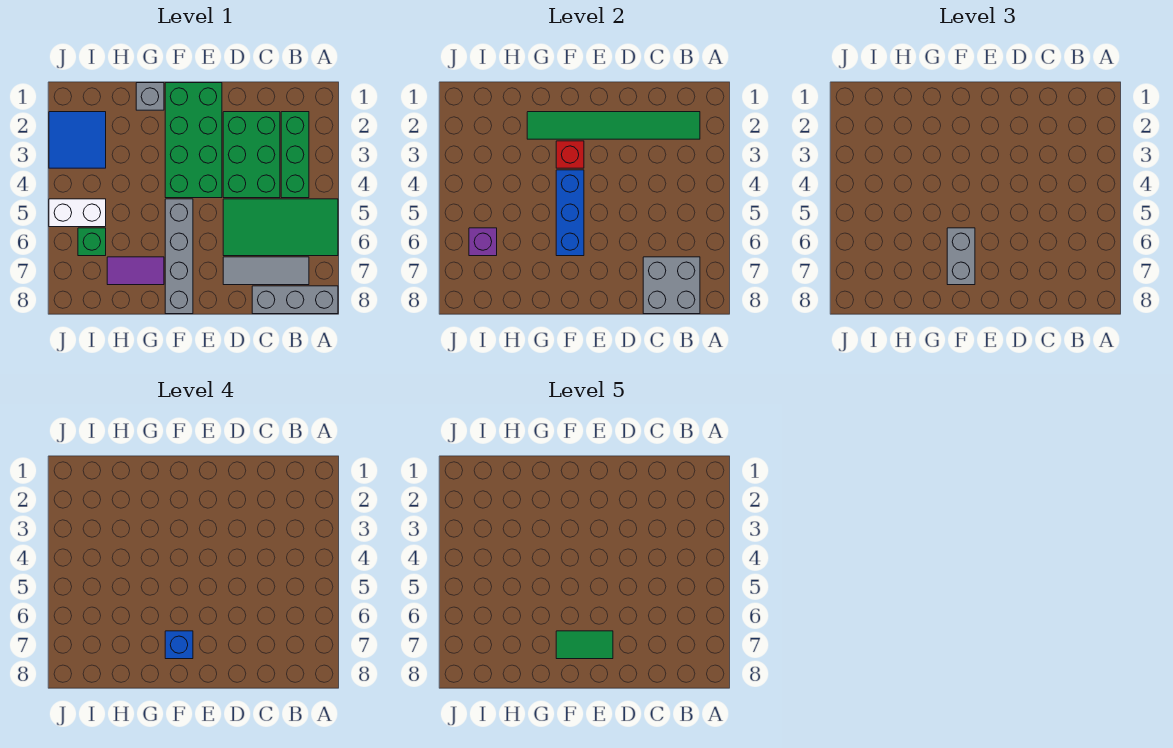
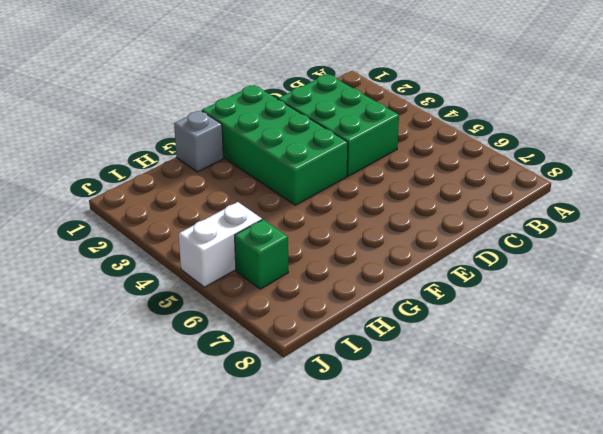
none -> green 2x4 tile [223,199,338,256]
none -> grey 1x3 brick [252,286,338,314]
none -> green 1x3 brick [281,112,309,198]

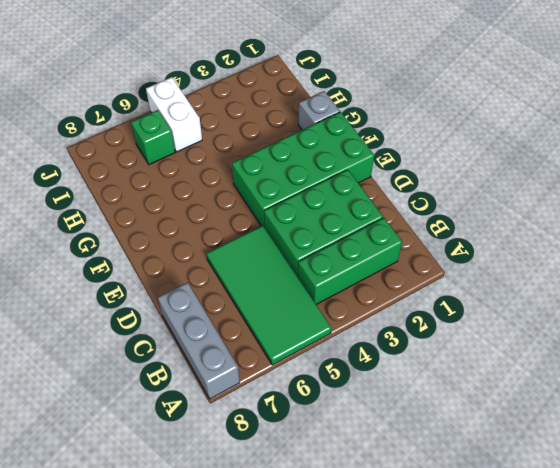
none -> grey 1x3 tile [223,257,309,285]
none -> grey 1x4 brick [165,199,193,314]
none -> purple 1x2 tile [107,257,164,285]

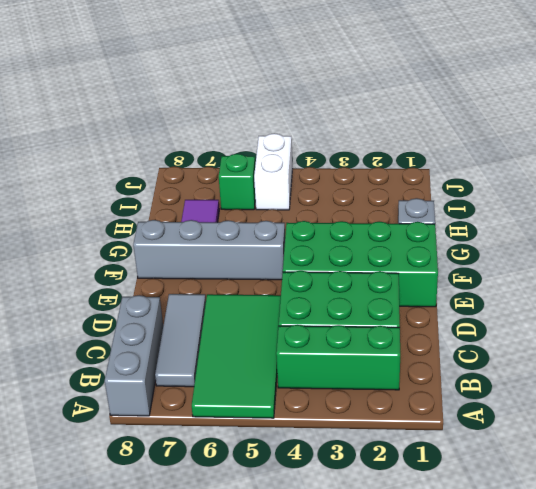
none -> blue 2x2 tile [49,112,106,168]
none -> green 1x6 tile [527,112,700,139]
none -> grey 2x2 brick [643,257,700,314]

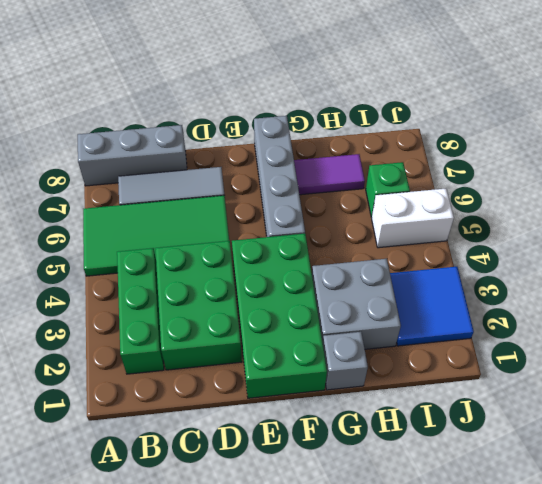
grey 2x2 brick [312,259,401,349] -> grey 2x2 brick moved to [643,257,700,314]
none -> green 1x6 tile [527,112,700,139]
none -> red 1x1 brick [556,141,584,168]
none -> blue 1x3 brick [556,170,584,256]

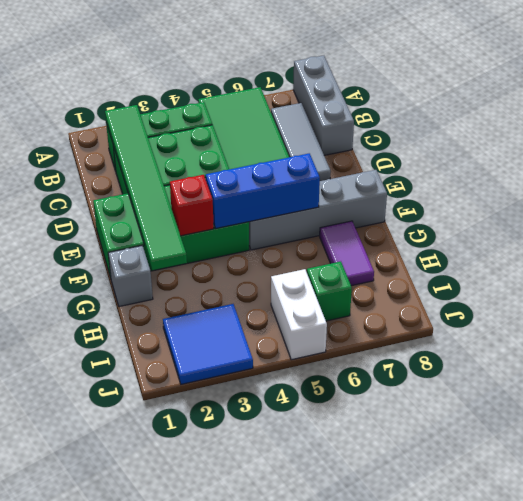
none -> grey 2x2 brick [643,257,700,314]
none -> purple 1x1 brick [469,228,497,256]
none -> grey 1x2 brick [947,228,975,285]

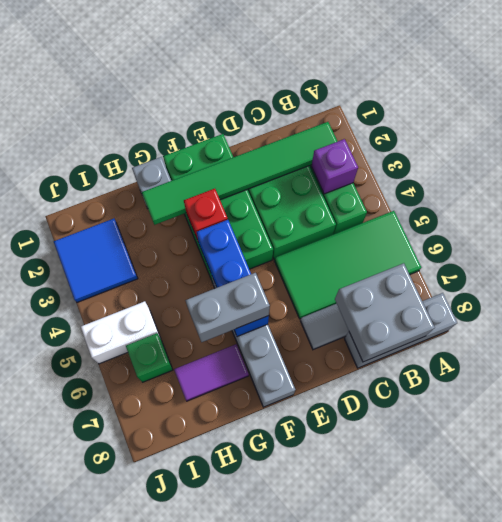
purple 1x1 brick [311,139,358,194] -> purple 1x1 brick moved to [469,228,497,256]
grey 1x2 brick [185,273,270,342] -> grey 1x2 brick turned to [947,228,975,285]
none -> blue 1x1 brick [165,631,193,659]
none -> green 1x2 tile [556,631,613,659]

